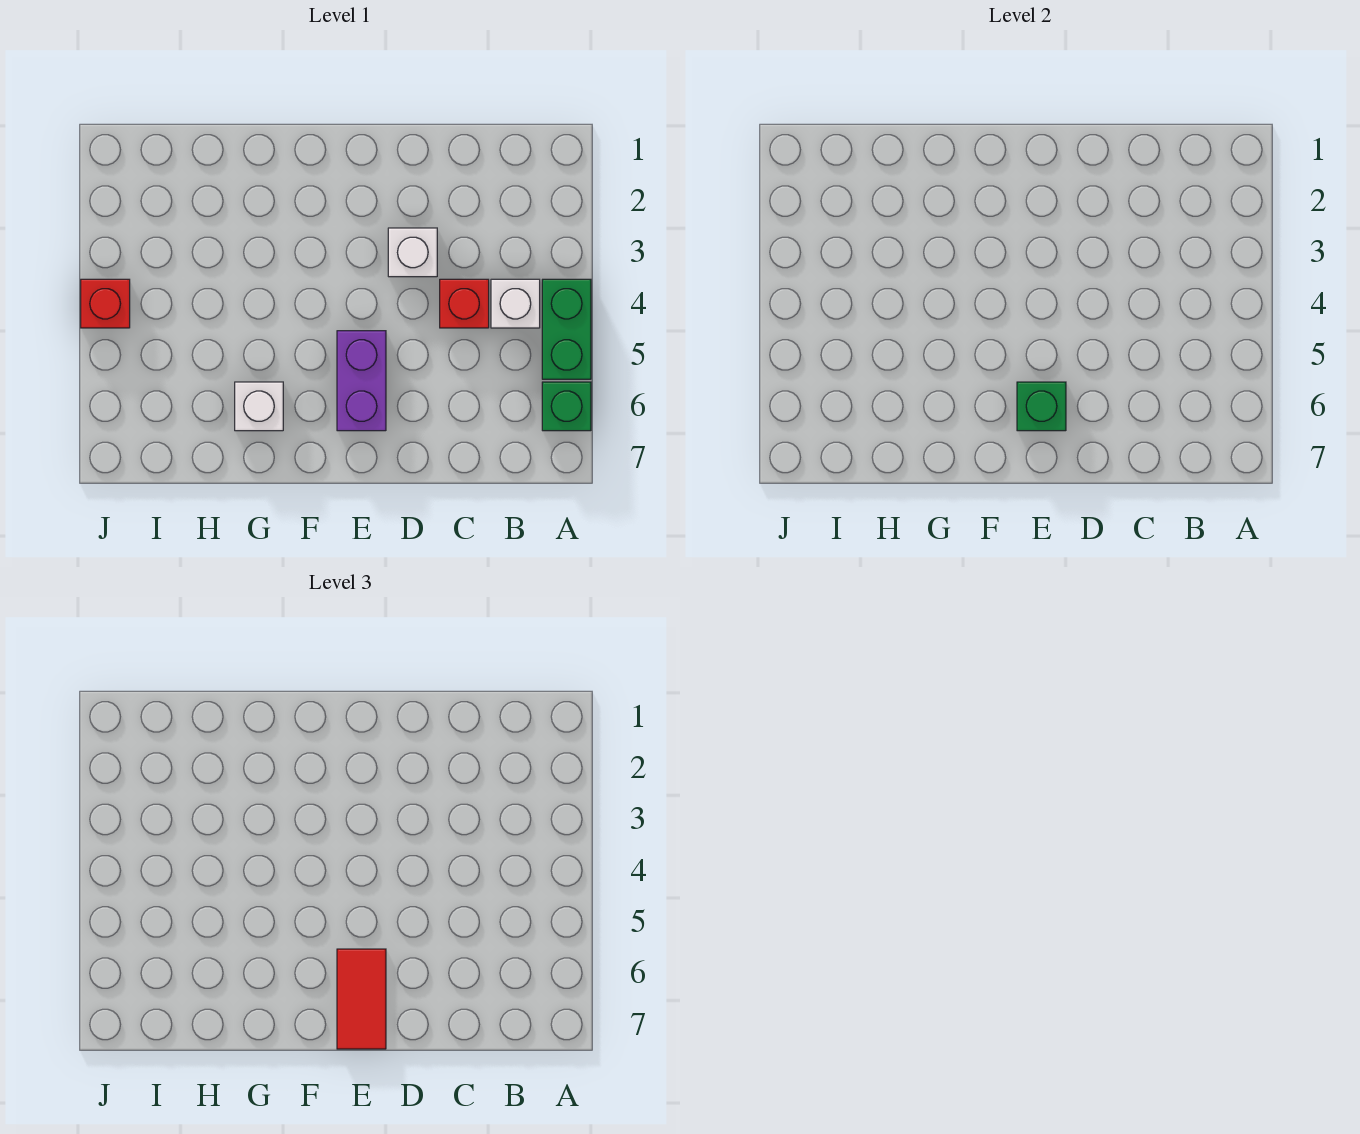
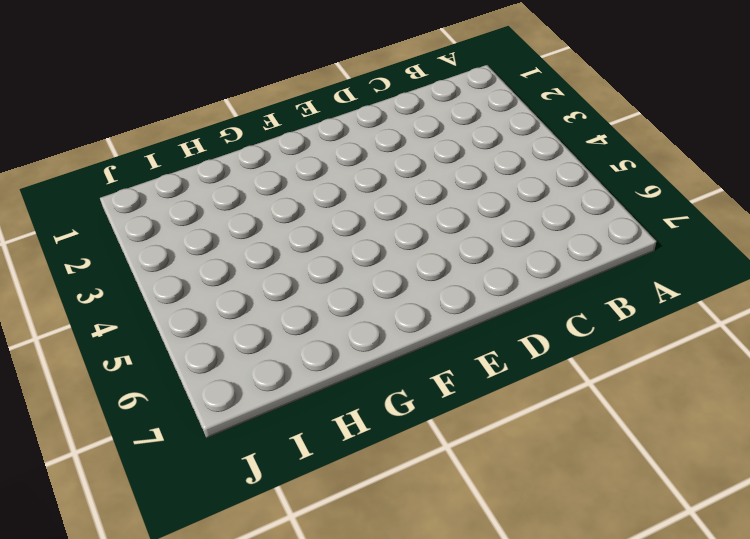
none -> green 1x2 brick [542,279,591,379]
none -> green 1x1 brick [542,382,591,431]

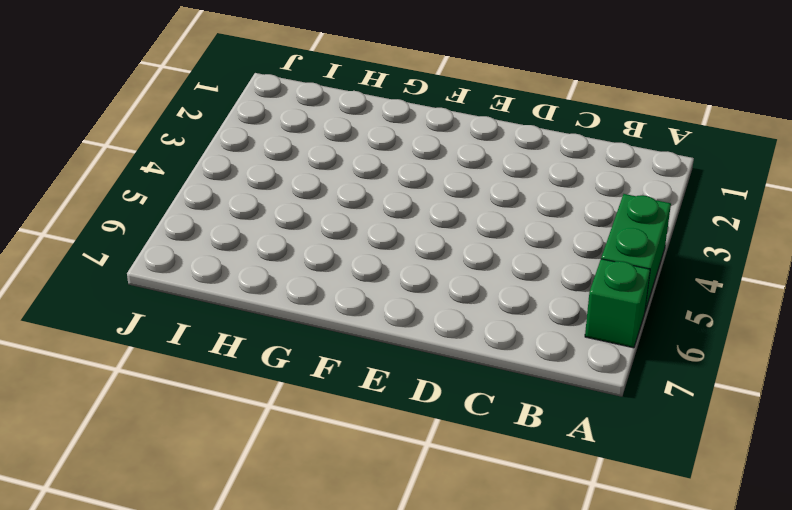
none -> white 1x1 brick [491,279,540,328]
none -> red 1x1 brick [440,279,489,328]

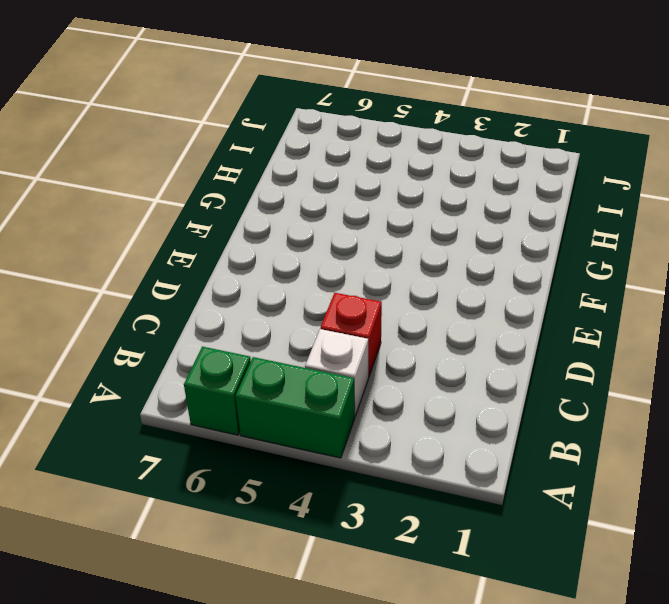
none -> white 1x1 brick [388,228,437,277]
none -> purple 1x2 brick [337,331,386,431]

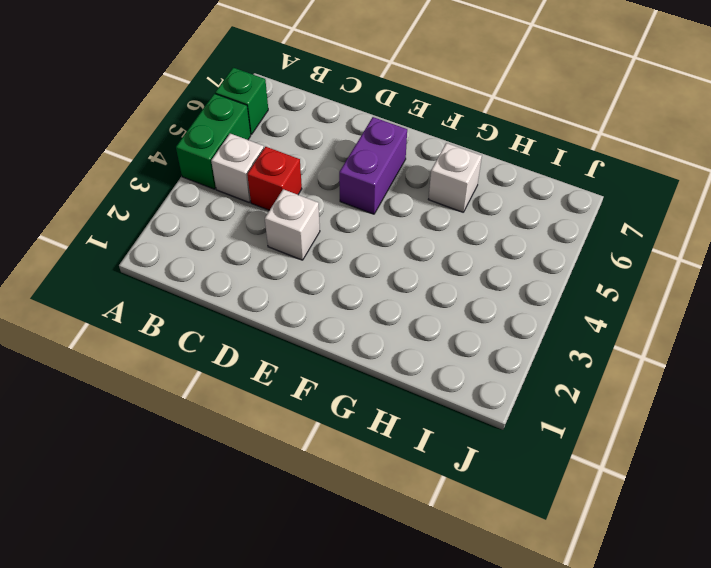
none -> red 1x1 brick [81,279,130,328]
none -> green 1x1 brick [1017,382,1066,431]

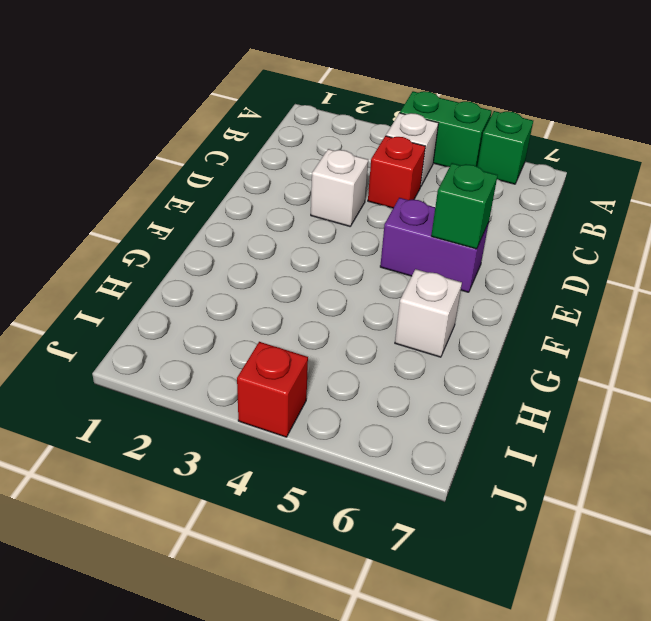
none -> red 1x2 tile [337,949,386,1049]

